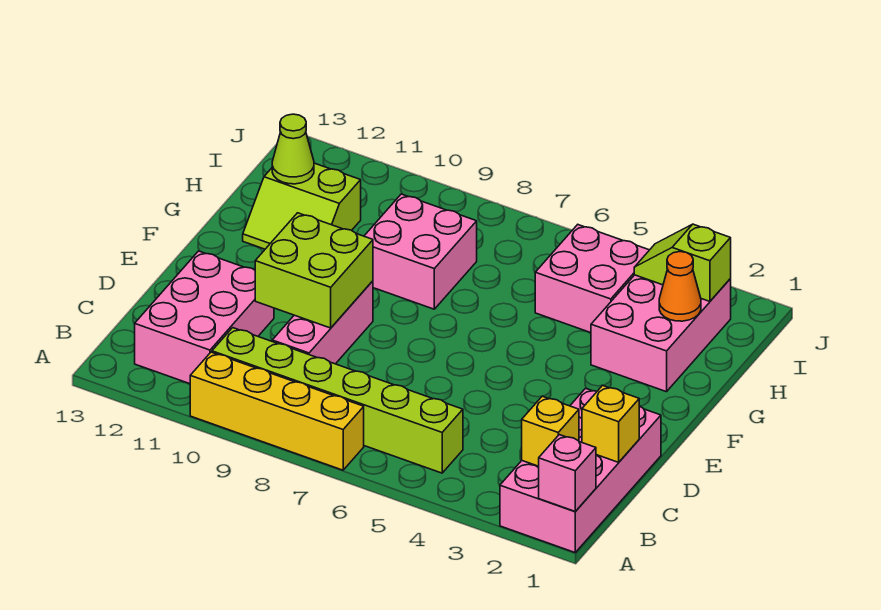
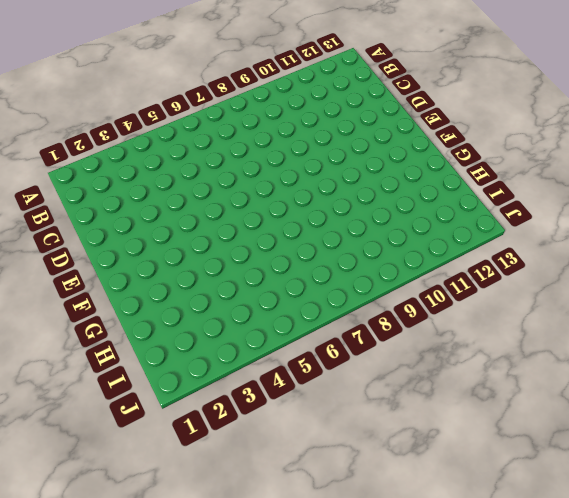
none -> pink 2x4 brick [500,388,661,552]
none -> yellow 1x4 brick [190,352,364,470]
none -> lime 1x6 brick [212,328,463,473]

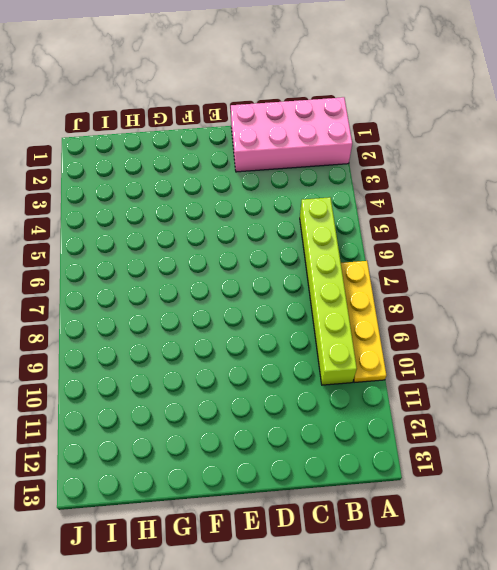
yellow 1x4 plate [341,261,387,383] -> yellow 1x4 brick [190,352,364,470]
none -> pink 2x3 brick [135,251,274,384]
none -> pink 1x3 brick [272,281,373,364]
none -> pink 2x3 brick [591,275,731,392]

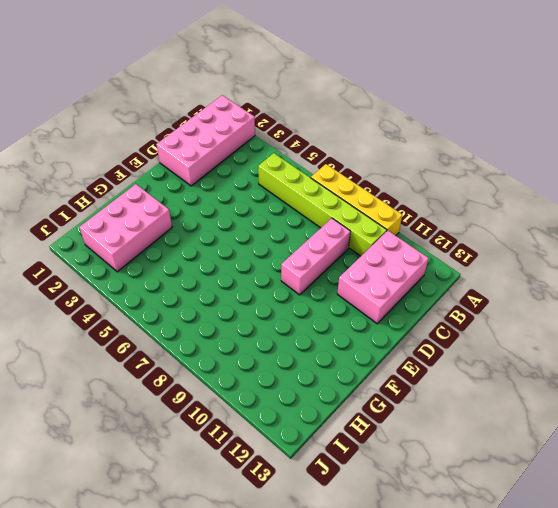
none -> pink 2x2 brick [364,194,477,309]
none -> lime 2x2 slope [243,163,361,249]
none -> pink 2x2 brick [535,225,649,333]

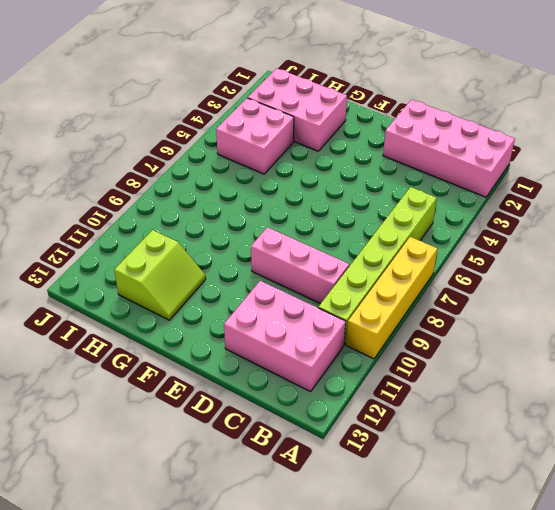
none -> pink 2x2 brick [364,194,477,309]
none -> pink 1x1 brick [539,435,596,511]
none -> yellow 1x1 brick [522,396,579,466]

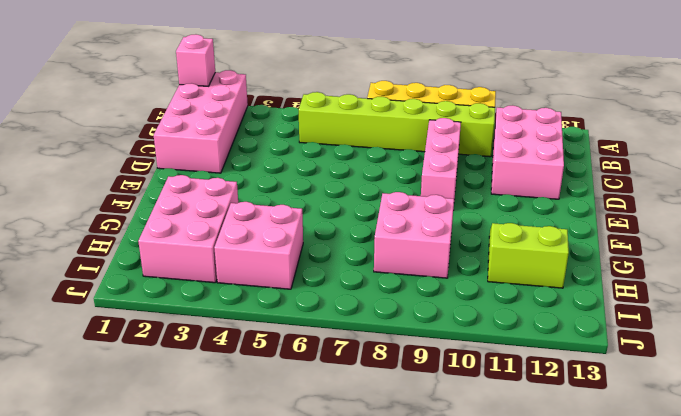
none -> yellow 1x1 brick [522,396,579,466]
none -> yellow 1x1 brick [582,385,639,462]
none -> lime 2x2 brick [255,213,373,328]

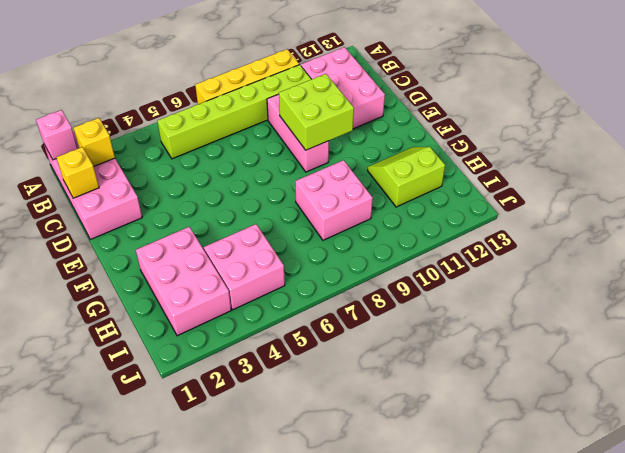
none -> orange 1x1 cone [659,252,701,321]
none -> lime 1x1 cone [272,114,314,184]
none -> lime 1x2 slope [634,224,731,301]

